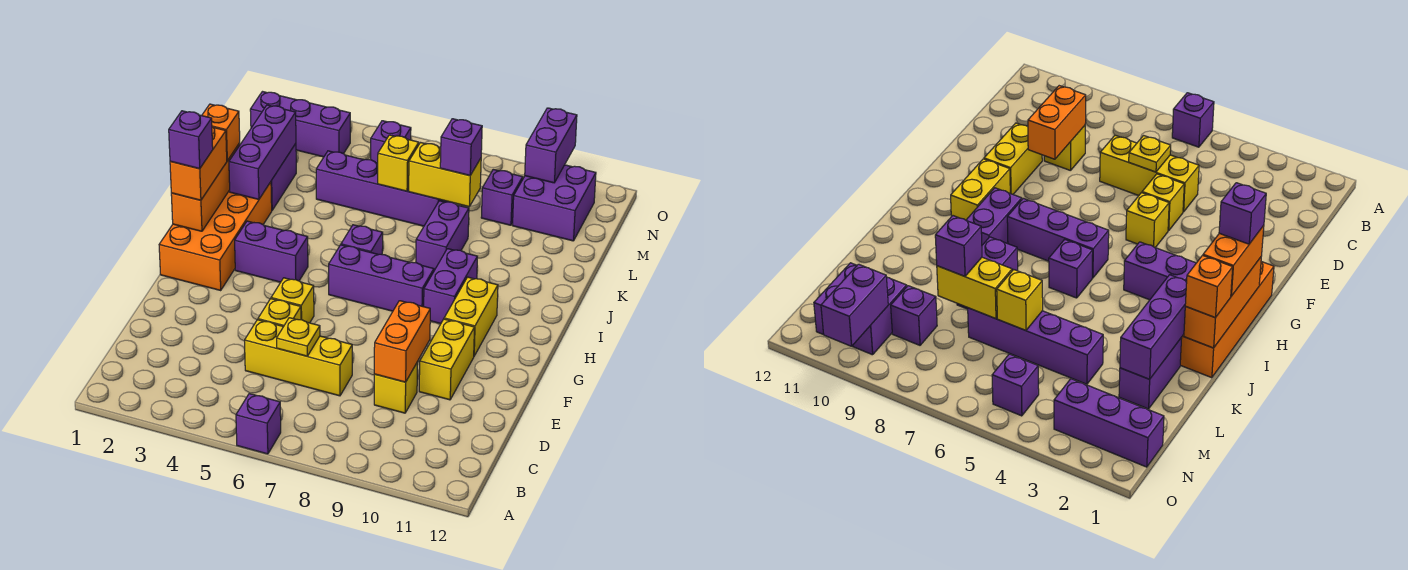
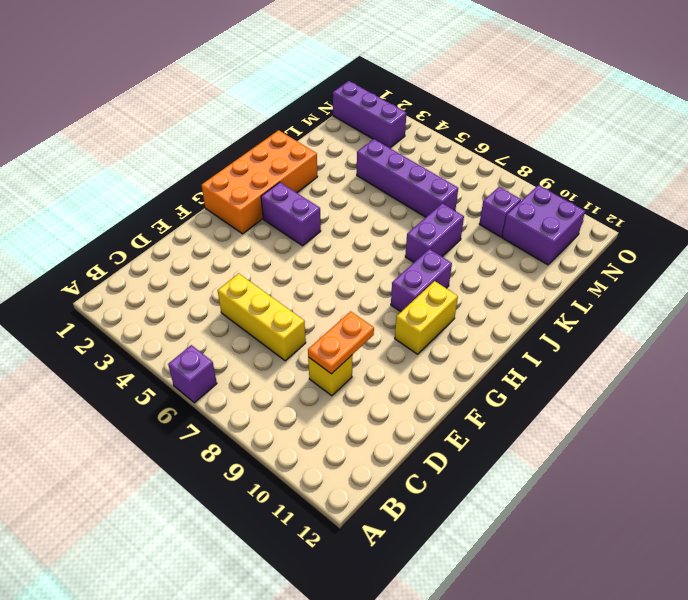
orange 1x2 plate [308,311,374,374] -> orange 1x2 brick [374,301,430,382]
none -> yellow 1x1 brick [258,299,301,327]
none -> yellow 1x2 brick [419,319,475,400]
none -> yellow 1x1 brick [271,278,314,323]
none -> purple 1x3 brick [329,245,434,311]

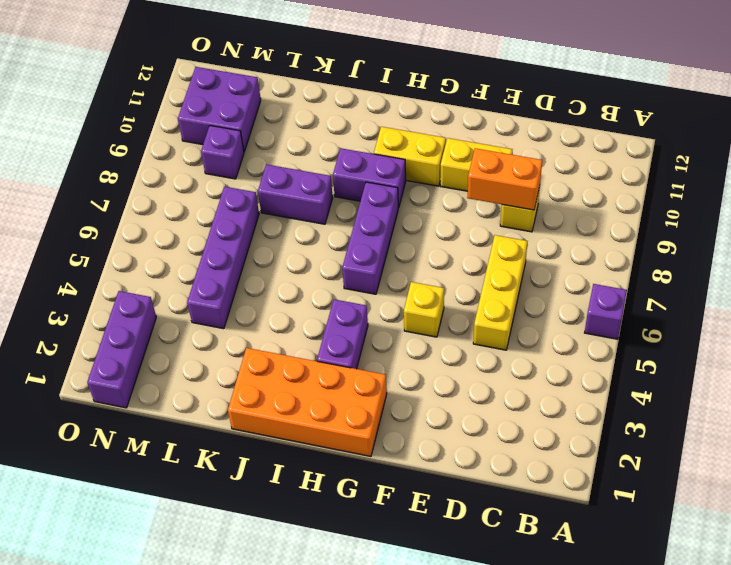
none -> yellow 1x1 brick [258,299,301,327]
none -> purple 1x1 brick [341,225,383,255]
none -> purple 1x2 brick [271,144,296,210]
none -> purple 1x1 brick [371,121,411,163]

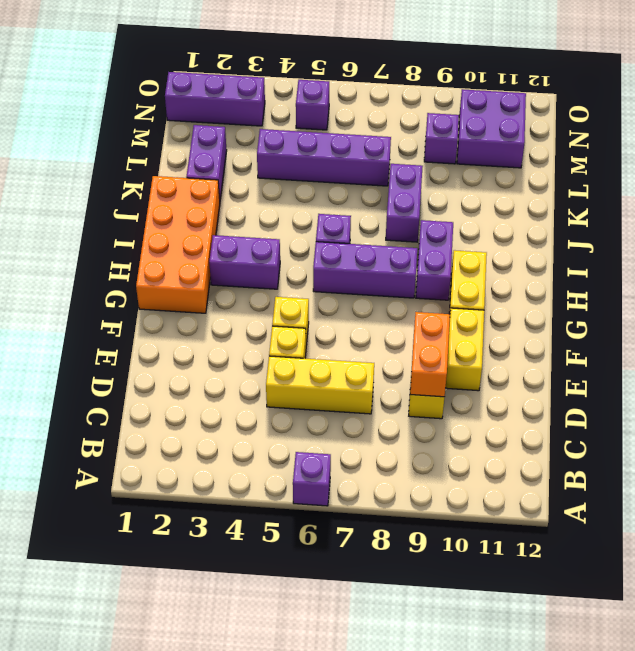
none -> yellow 1x1 plate [277,318,320,356]
none -> orange 1x3 brick [171,143,240,231]
none -> purple 1x3 brick [229,105,296,199]
none -> yellow 1x1 brick [378,135,419,191]

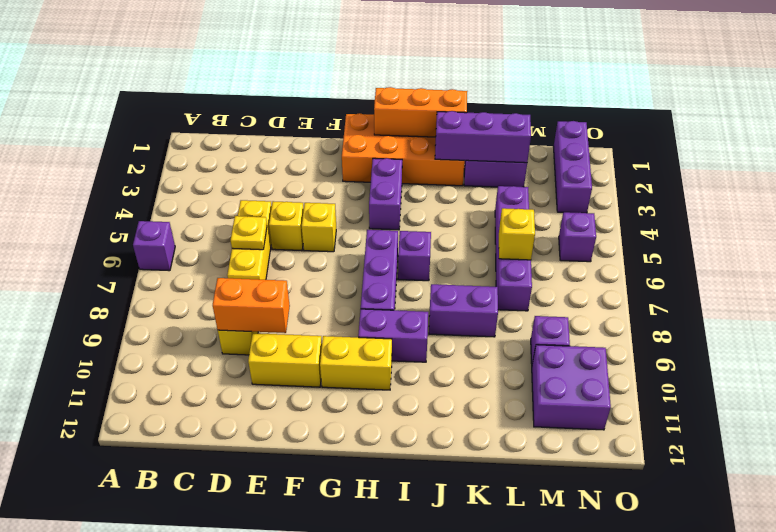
none -> yellow 1x2 brick [409,143,481,207]
none -> purple 1x2 brick [525,108,577,183]
none -> orange 1x2 brick [170,127,227,200]
none -> orange 1x1 brick [202,104,240,161]

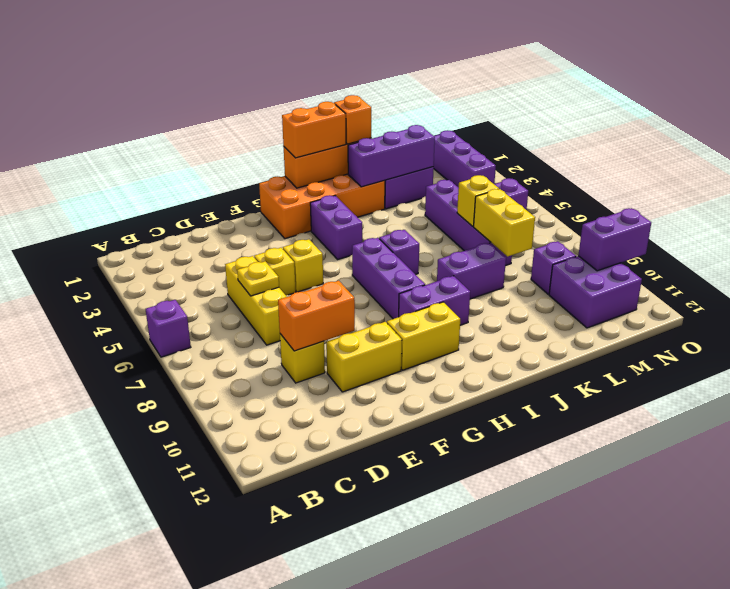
none -> purple 1x1 brick [440,119,482,176]
none -> purple 1x1 brick [169,111,213,169]

